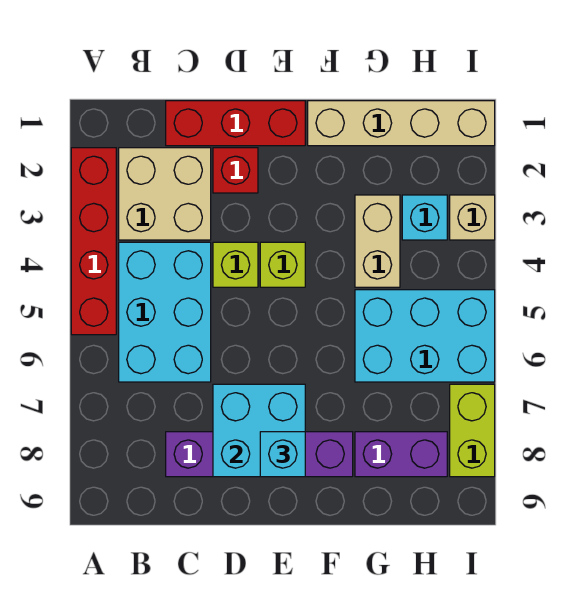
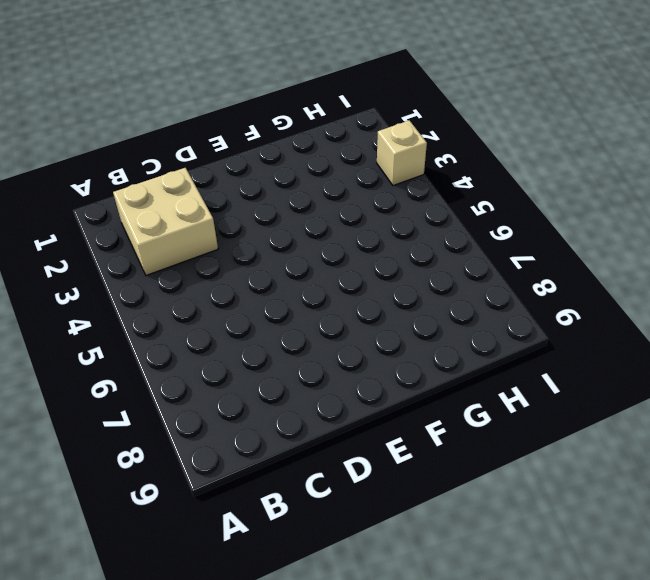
none -> red 1x4 brick [71,148,116,335]
none -> cyan 2x3 brick [119,242,211,382]
none -> red 1x3 brick [166,101,305,146]

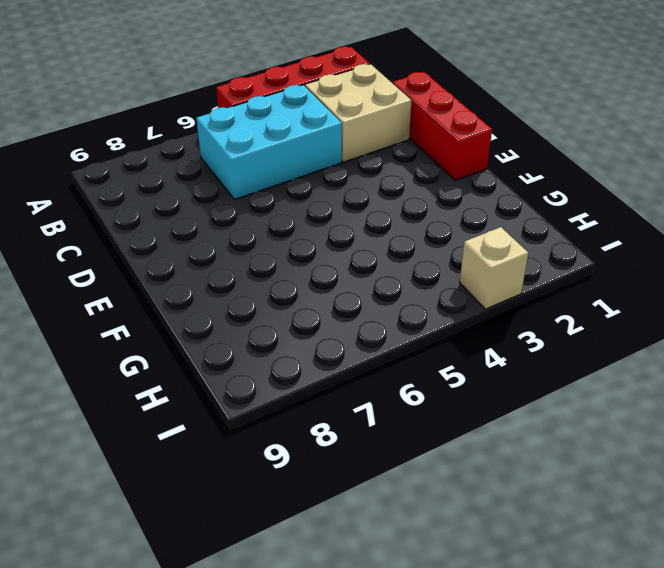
none -> purple 1x4 brick [166,432,353,477]
none -> red 1x1 brick [213,148,258,193]
none -> lime 1x1 brick [213,242,258,287]

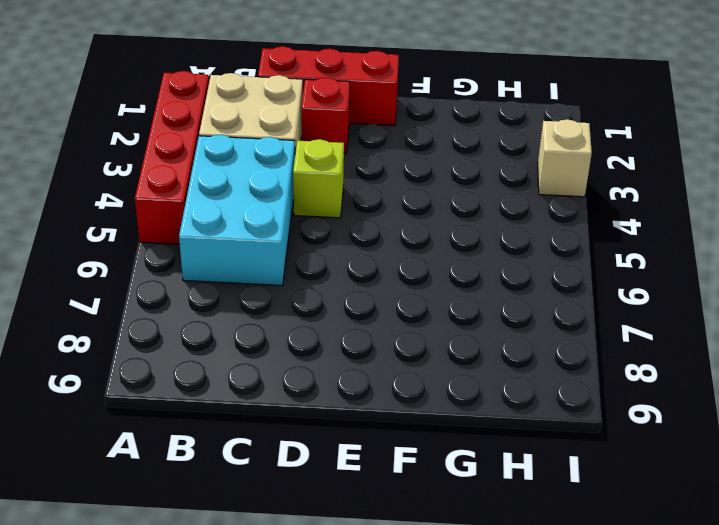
none -> purple 1x4 brick [166,432,353,477]
none -> lime 1x1 brick [260,242,305,287]
none -> tan 1x4 brick [308,101,495,146]

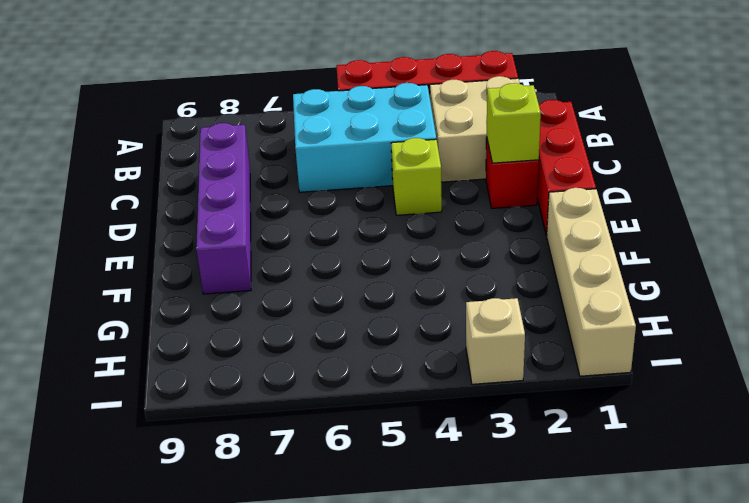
lime 1x1 brick [487,83,541,163] -> lime 1x1 brick moved to [260,242,305,287]
none -> tan 1x2 brick [355,195,400,287]
none -> cyan 2x3 brick [355,290,495,382]
none -> purple 1x2 brick [355,432,447,477]

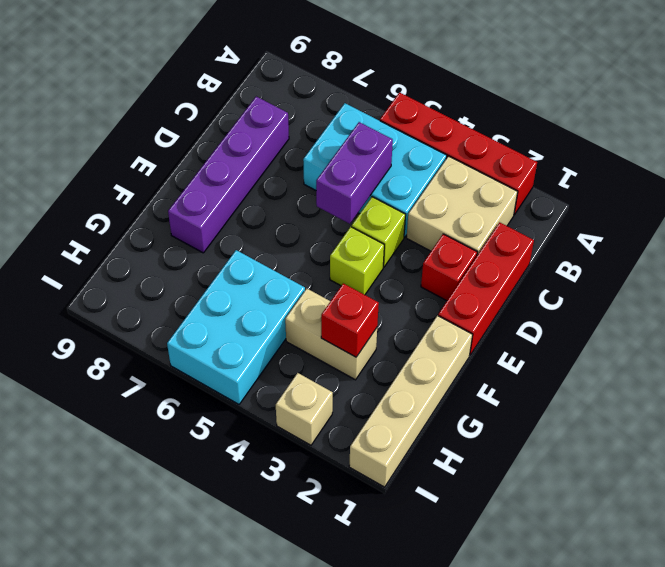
purple 1x2 brick [316,122,393,224] -> purple 1x2 brick moved to [355,432,447,477]
red 1x1 brick [321,283,379,357] -> none
none -> cyan 1x1 brick [402,195,447,240]
none -> lime 1x2 brick [450,384,495,477]
none -> cyan 2x2 brick [213,384,305,477]

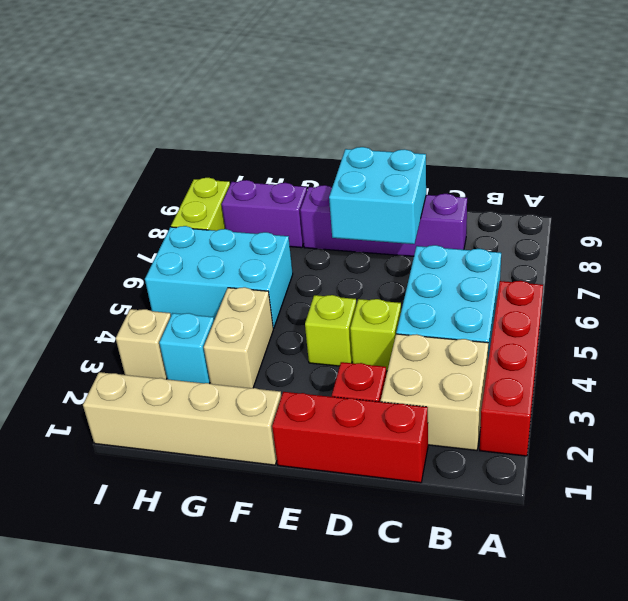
none -> cyan 1x1 brick [260,432,305,477]

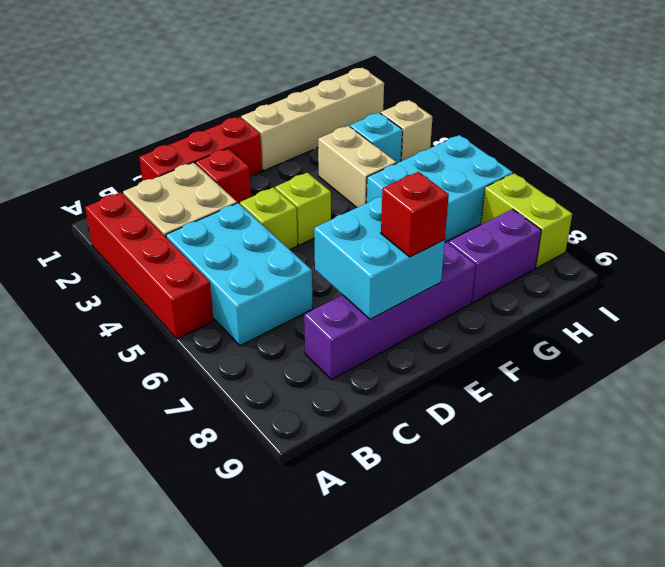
red 1x1 brick [381,172,449,257] -> cyan 1x1 brick [260,432,305,477]

